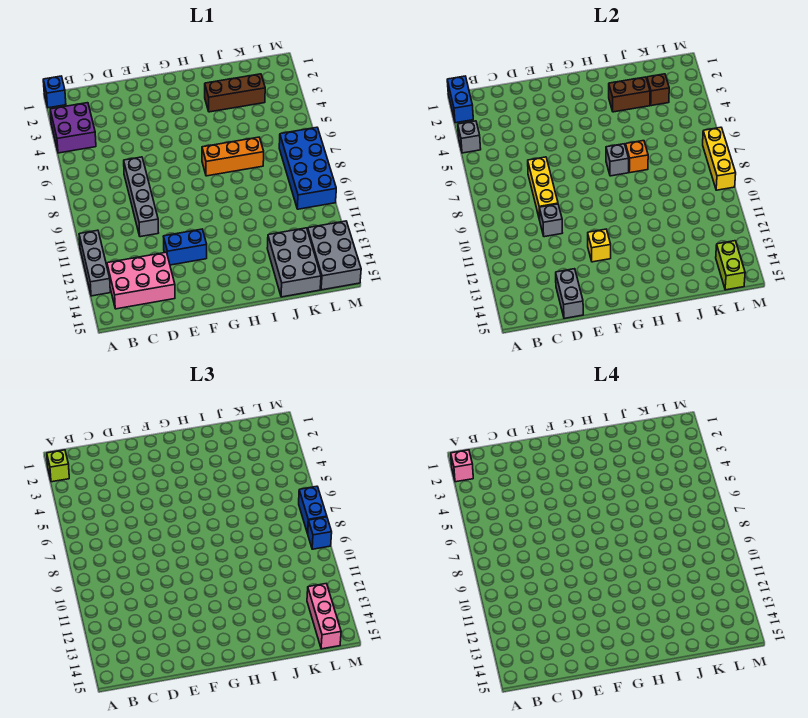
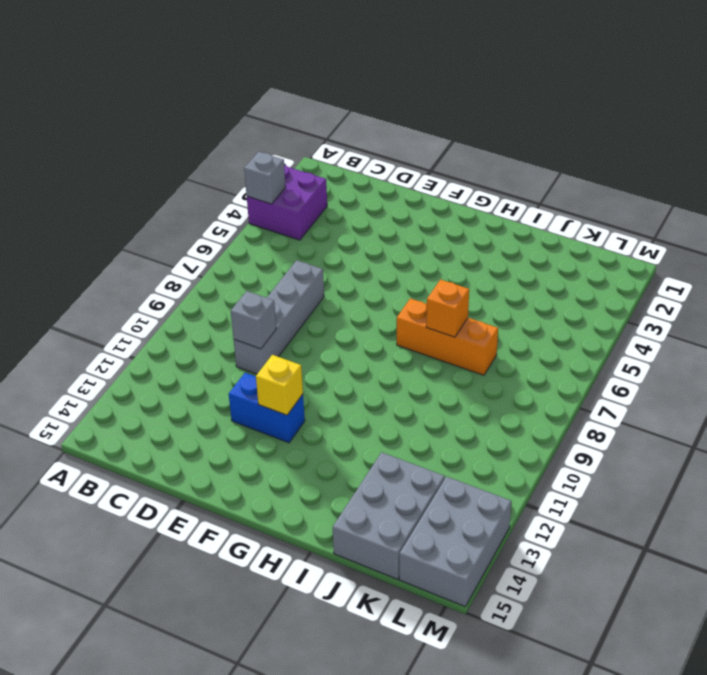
none -> blue 1x1 brick [43,76,66,108]
none -> grey 1x3 brick [79,230,110,296]
none -> pink 2x3 brick [107,252,175,309]

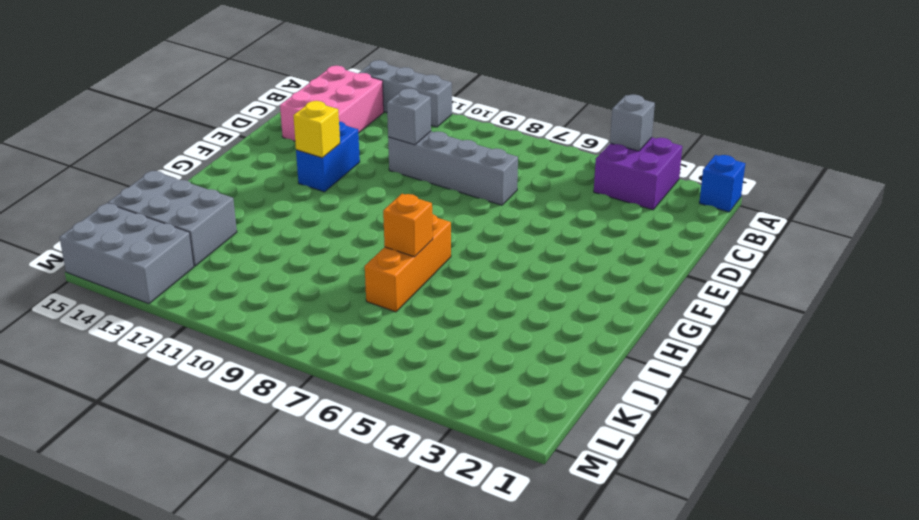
none -> brown 1x3 brick [205,74,265,112]
none -> blue 2x4 brick [279,127,336,209]
none -> blue 1x2 brick [447,76,473,123]

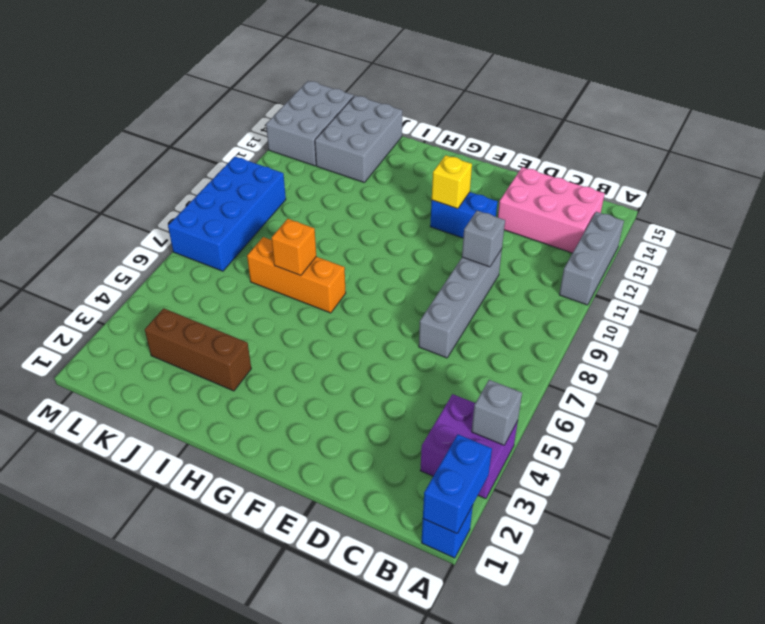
none -> yellow 1x3 brick [528,157,558,220]
none -> grey 1x2 brick [556,269,583,318]
none -> grey 1x1 brick [606,144,629,176]

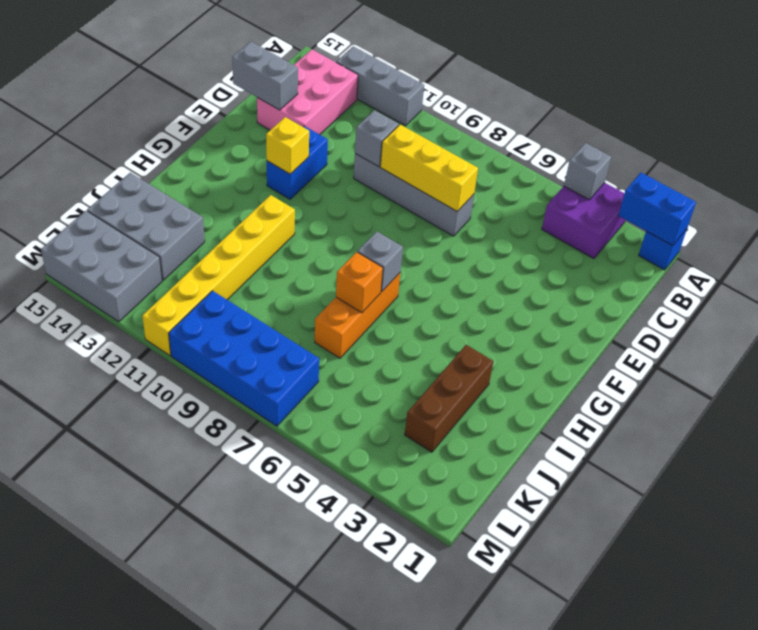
yellow 1x6 brick [142,195,295,355] -> none
none -> brown 1x2 brick [609,77,650,112]
none -> brown 1x1 brick [647,74,669,106]
none -> lime 1x2 brick [716,241,745,290]

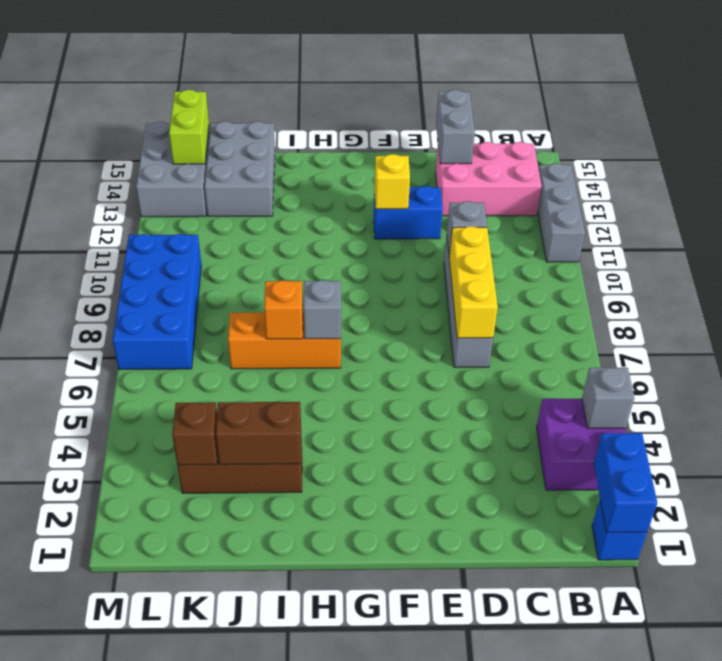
none -> yellow 1x3 brick [703,127,736,190]
none -> lime 1x1 brick [47,450,69,482]
none -> pink 1x3 brick [307,584,341,649]

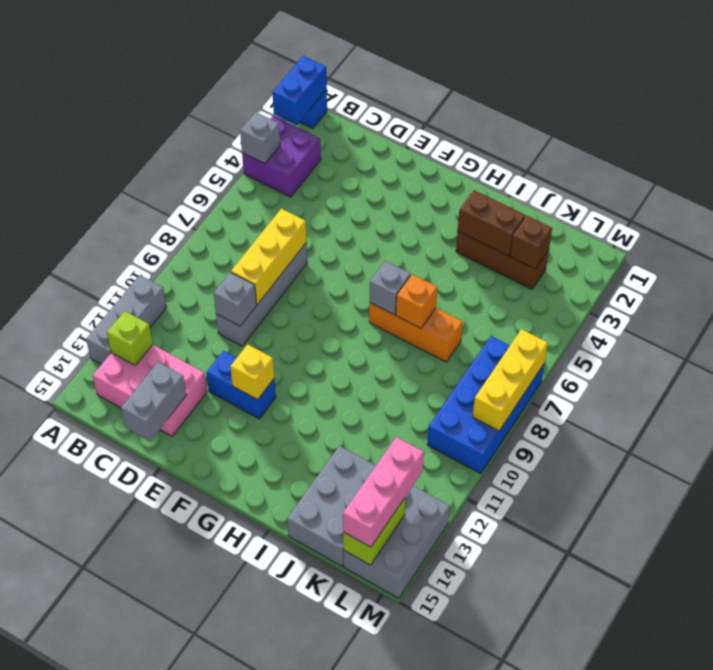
lime 1x1 brick [107,311,153,365] -> lime 1x1 brick moved to [47,450,69,482]
none -> blue 1x2 brick [299,486,327,533]
none -> blue 1x1 brick [308,517,332,549]
none -> pink 1x1 brick [451,450,473,482]

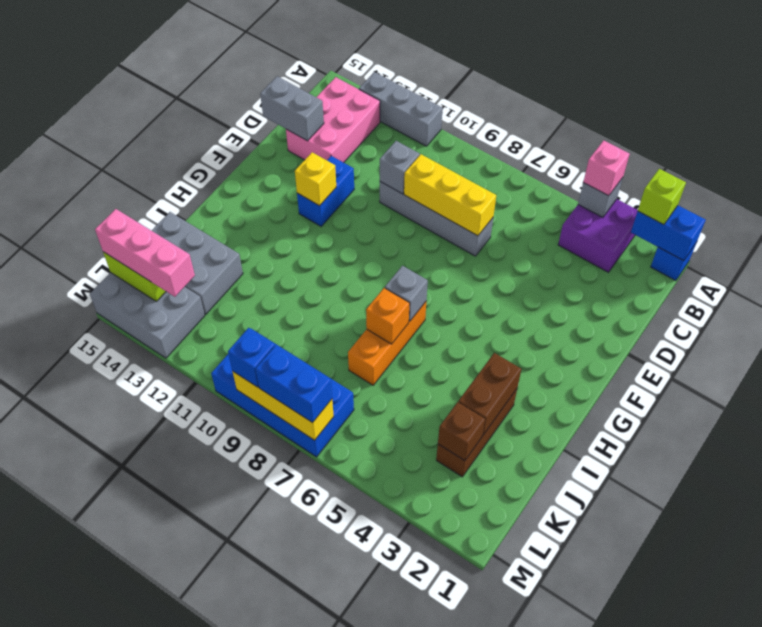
pink 1x1 brick [583,140,630,196] -> pink 1x1 brick moved to [451,450,473,482]

